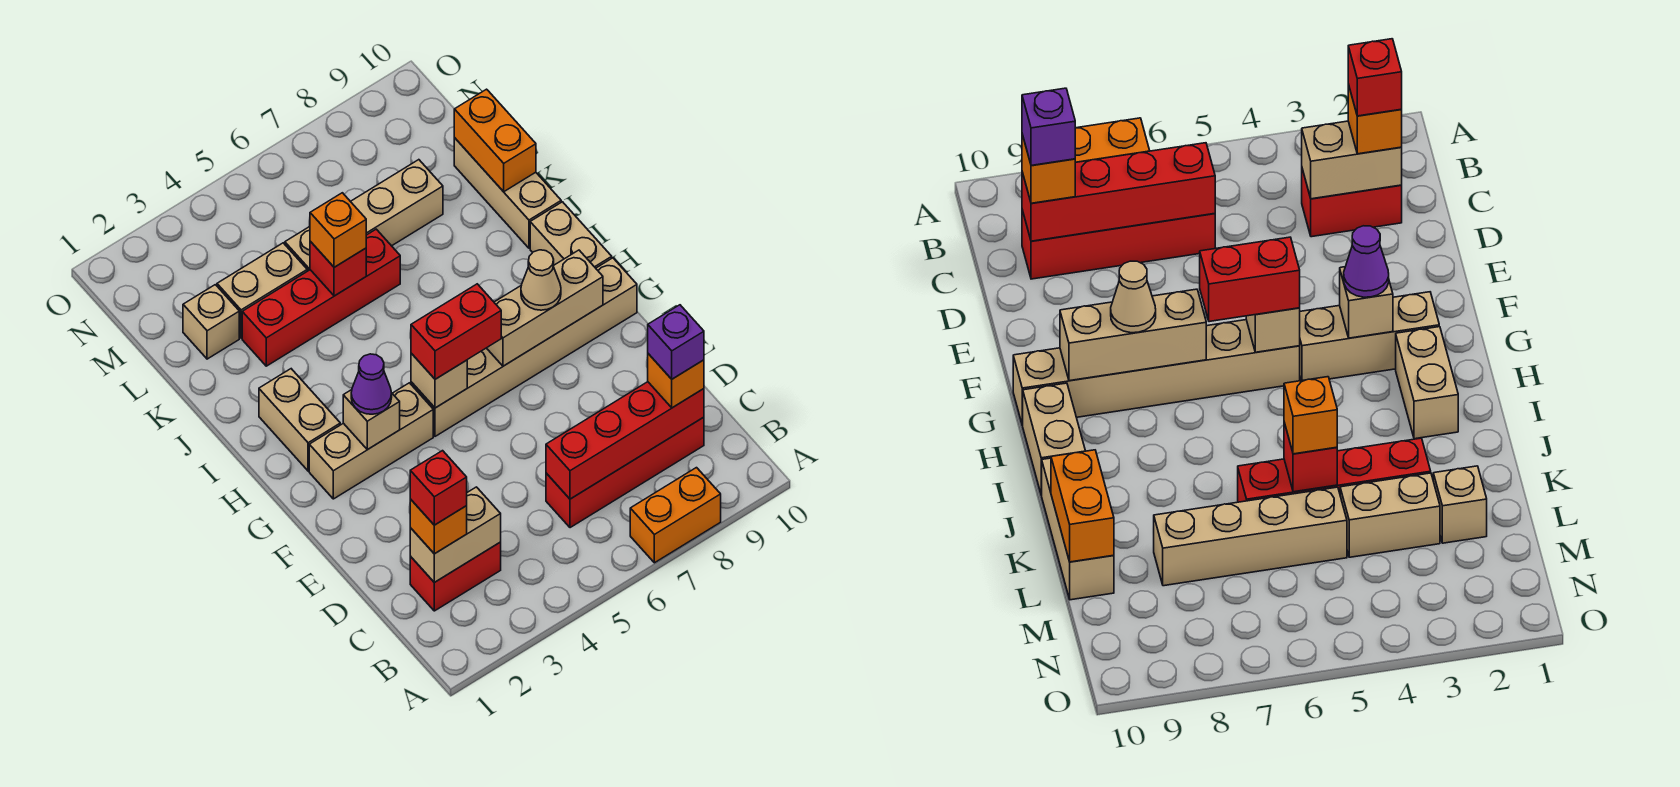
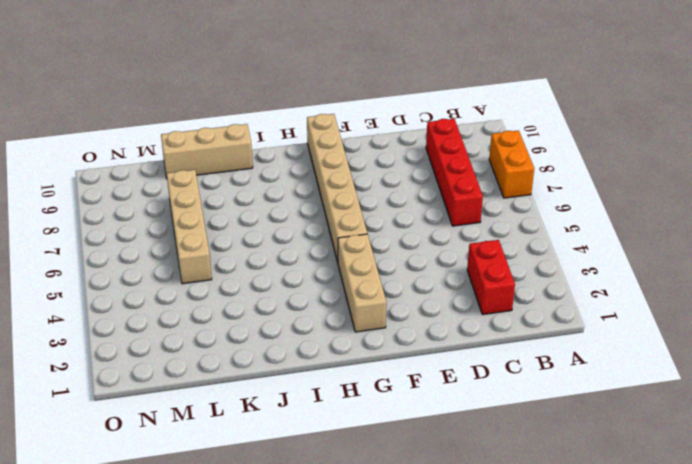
none -> tan 1x2 brick [259,369,340,471]
none -> tan 1x2 brick [530,202,612,268]
none -> red 1x4 brick [242,229,400,366]

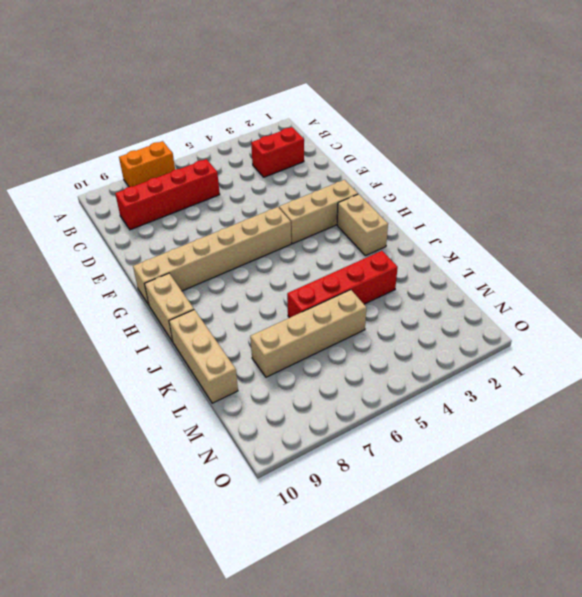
none -> tan 1x1 brick [183,285,239,359]
none -> tan 1x2 brick [217,243,307,338]
none -> tan 1x2 brick [410,487,501,582]

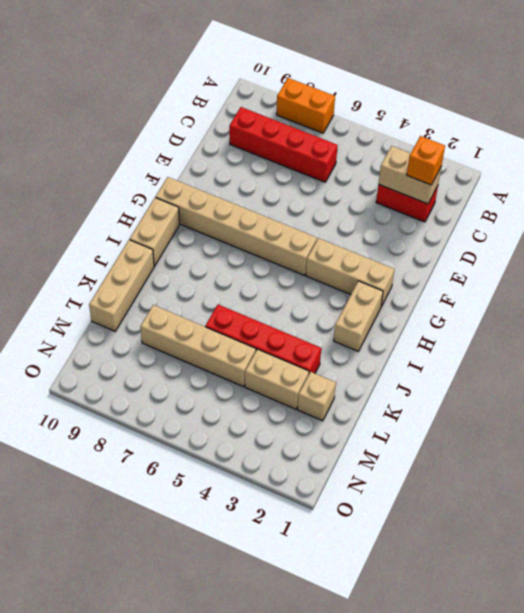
none -> red 1x4 brick [546,382,704,499]
none -> tan 1x1 brick [343,390,400,450]
none -> tan 1x1 brick [411,353,467,408]

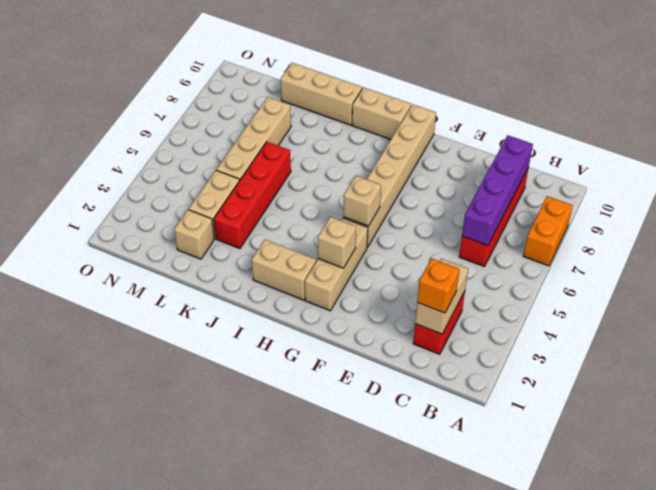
purple 1x4 brick [462,135,533,246] -> red 1x4 brick [546,382,704,499]
none -> tan 1x3 brick [487,250,603,366]
none -> red 1x1 brick [310,241,366,296]
none -> orange 1x2 brick [454,89,536,192]

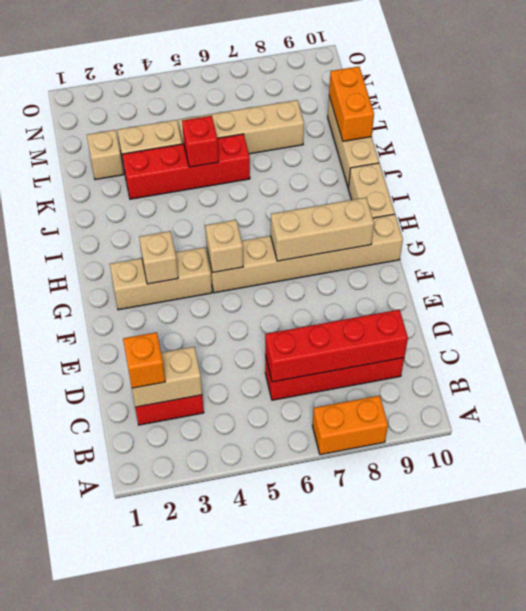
none -> tan 1x2 brick [259,369,340,471]
none -> orange 1x1 brick [648,354,704,408]
none -> purple 1x1 cone [351,354,392,414]

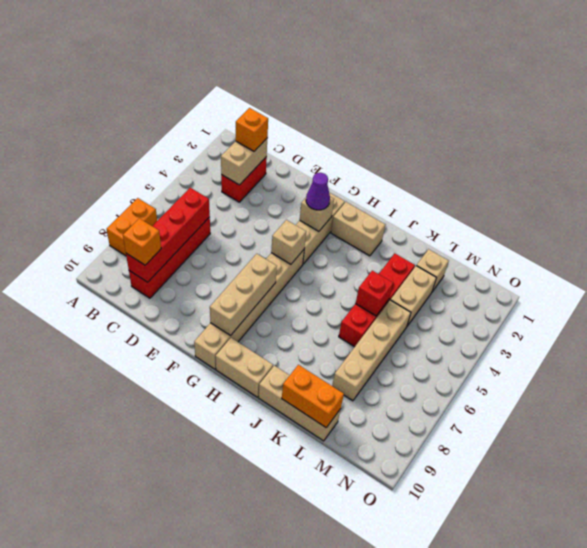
none -> red 1x2 brick [411,284,501,379]
none -> tan 1x1 cone [521,250,561,310]
none -> orange 1x1 brick [310,193,366,267]

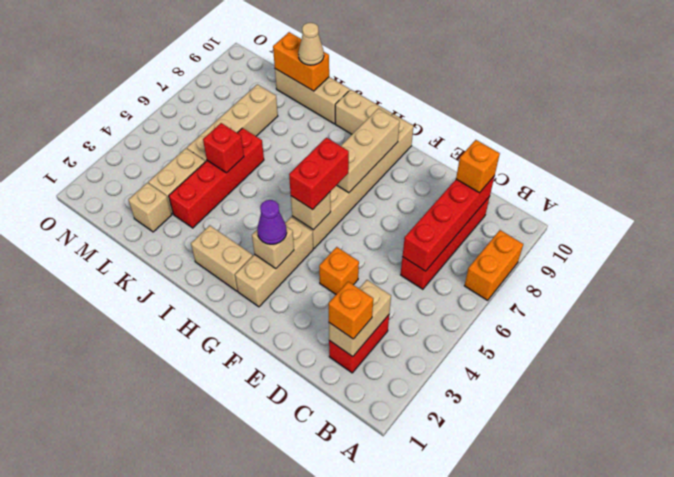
orange 1x1 brick [319,247,359,294] -> orange 1x1 brick moved to [310,193,366,267]
tan 1x1 cone [298,23,324,65] -> tan 1x1 cone moved to [521,250,561,310]
none -> red 1x1 brick [410,451,467,525]
none -> purple 1x1 brick [648,305,704,379]

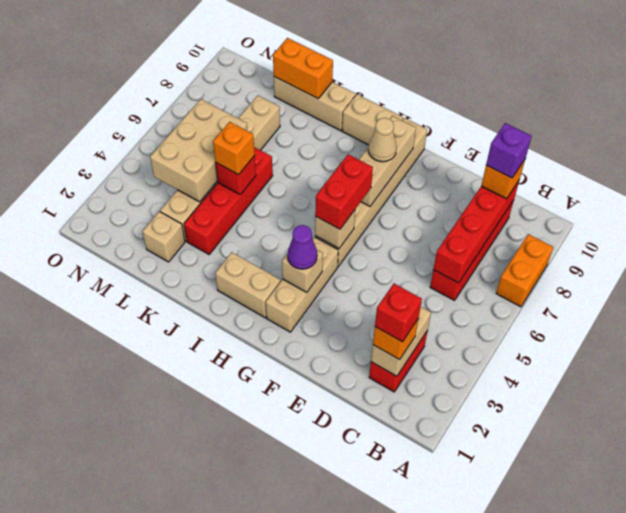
tan 2x3 brick [150,99,247,202] -> none

